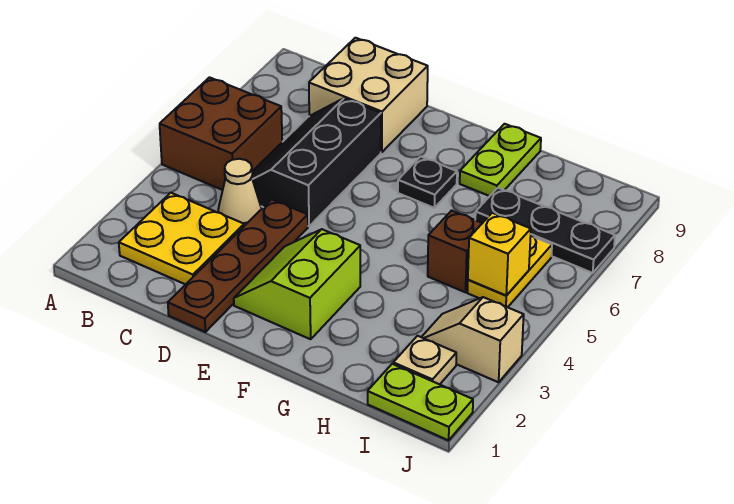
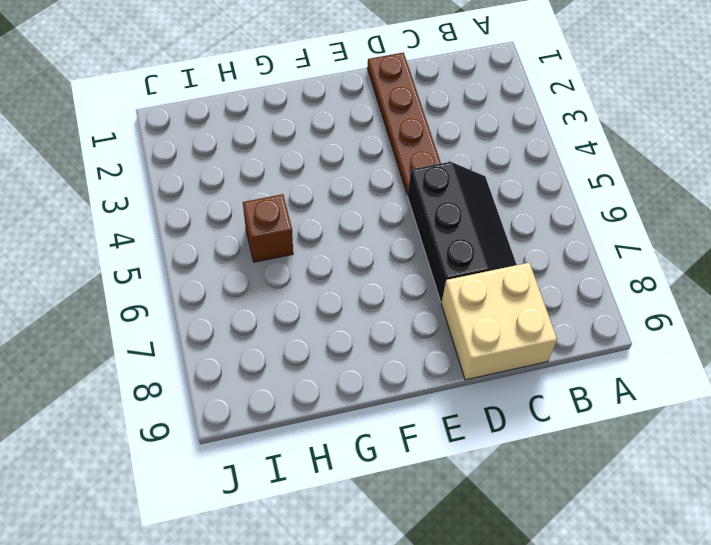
none -> brown 2x2 brick [160,77,282,190]
none -> yellow 2x2 plate [119,193,244,284]
none -> tan 1x1 cone [218,159,261,226]

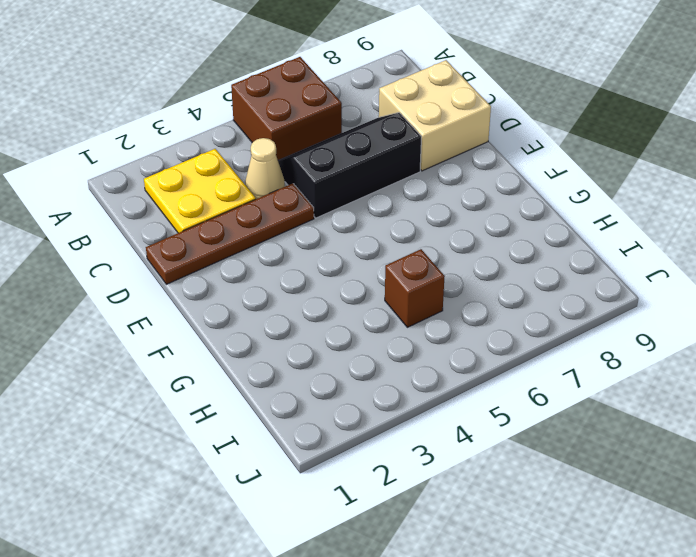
none -> lime 2x2 slope [234,229,360,339]
none -> black 1x1 plate [398,157,457,208]
none -> lime 1x2 plate [460,124,541,196]

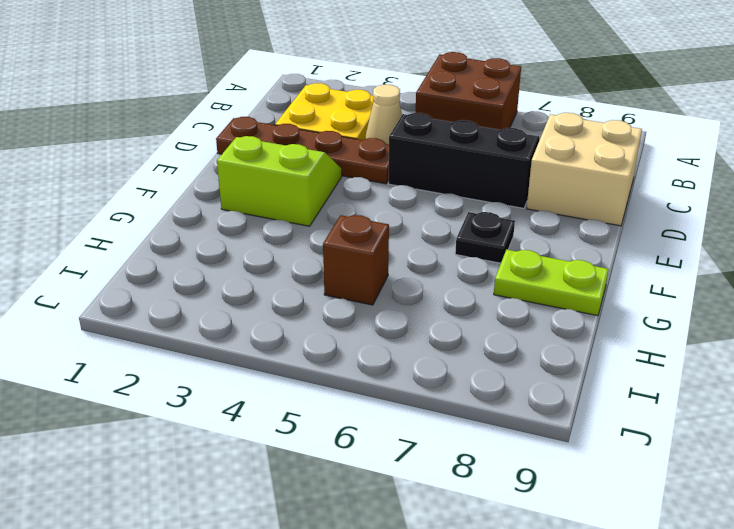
none -> black 1x3 plate [475,188,615,273]
none -> lime 1x2 plate [368,364,473,440]
none -> tan 1x1 plate [393,336,456,384]

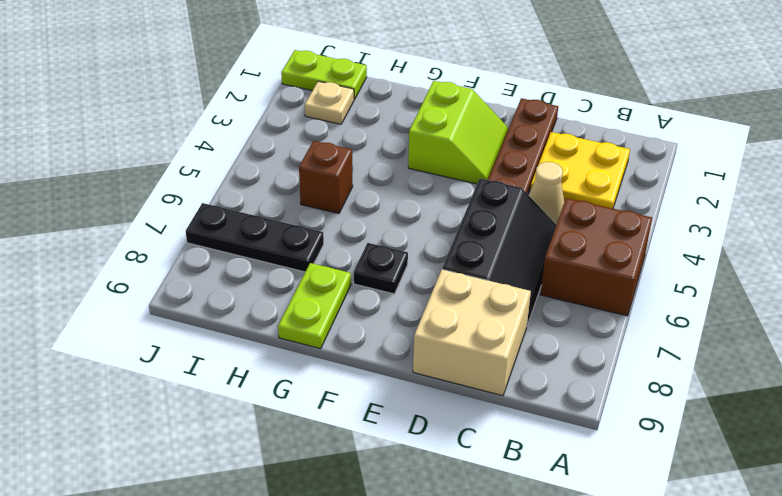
none -> tan 1x2 slope [422,297,524,382]
none -> yellow 1x2 plate [467,235,552,307]
none -> yellow 1x1 brick [468,213,531,296]

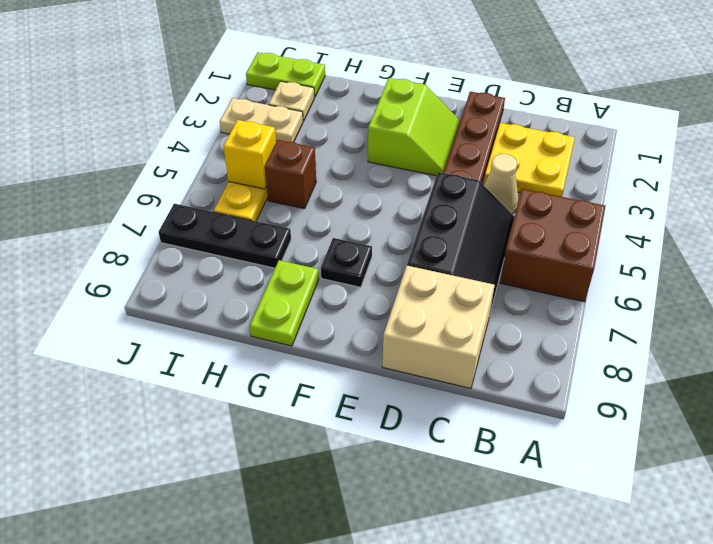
tan 1x2 plate [220,98,303,142] -> tan 1x2 slope [422,297,524,382]

